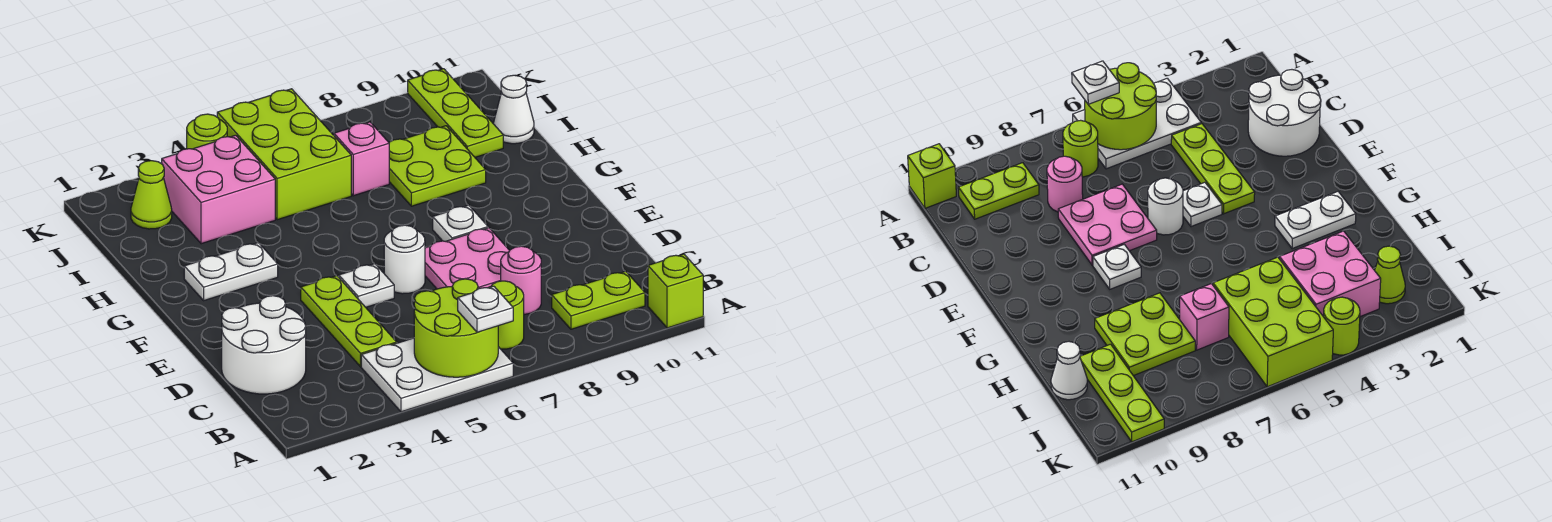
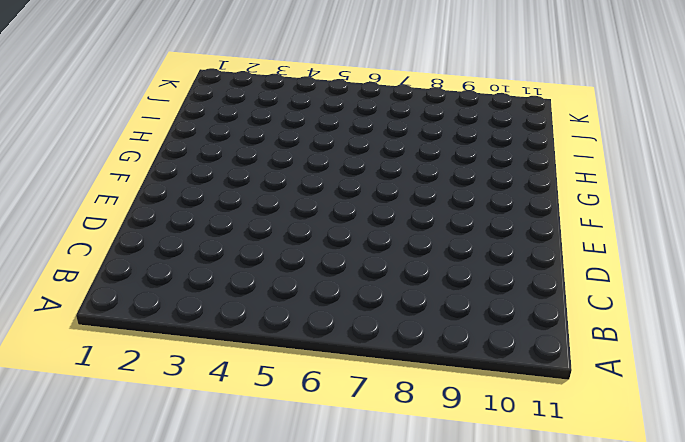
none -> white 2x3 plate [361,338,513,412]
none -> lime 1x1 brick [648,254,703,328]
none -> lime 1x1 round brick [488,281,524,349]

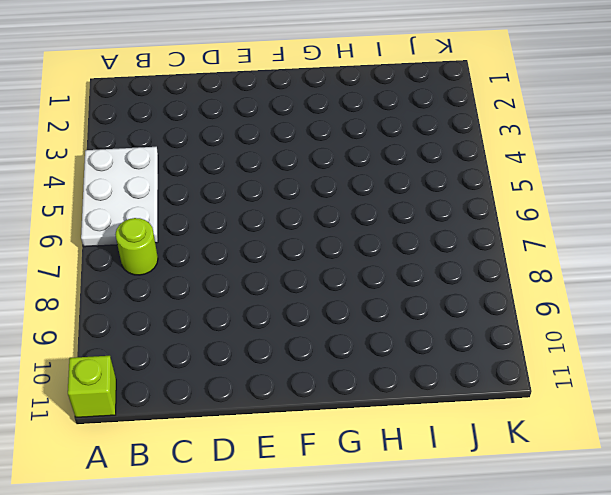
none -> lime 1x2 plate [552,271,645,329]
none -> white 2x2 round brick [222,296,306,394]
none -> lime 1x3 plate [301,276,397,367]

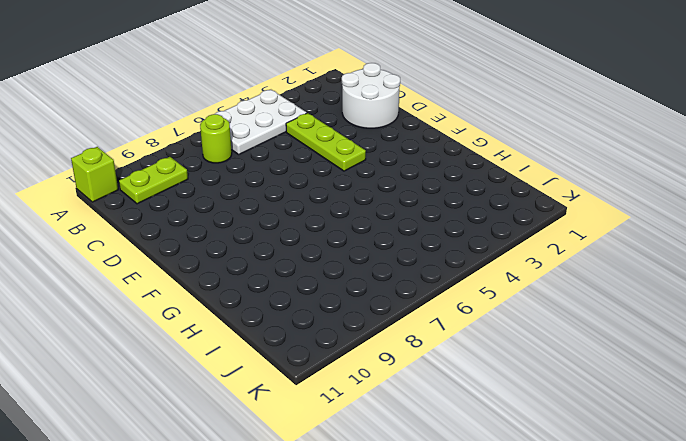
none -> pink 1x1 round brick [501,246,541,315]
none -> pink 2x2 plate [425,228,510,289]
none -> white 1x1 plate [339,264,394,307]

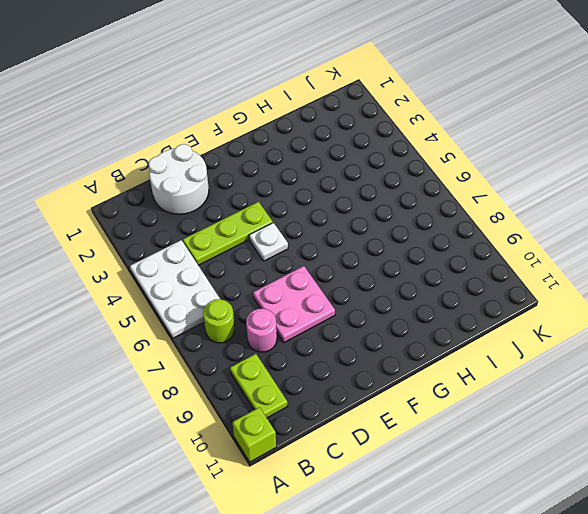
none -> white 1x1 round brick [384,225,425,294]
none -> white 1x1 plate [433,205,488,241]
none -> white 1x2 plate [184,243,278,300]

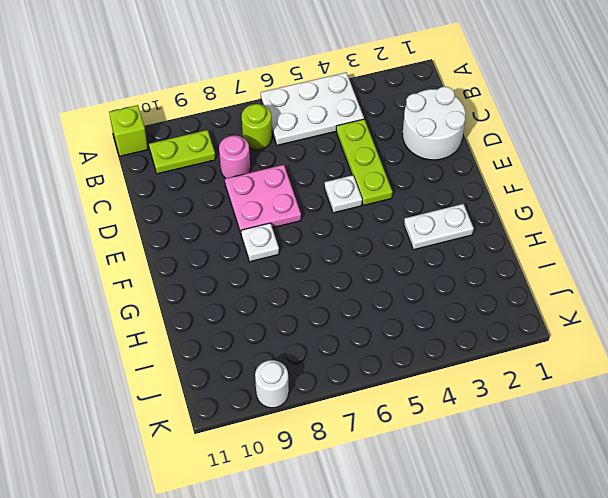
white 1x1 round brick [255,360,289,408] -> white 1x1 round brick moved to [384,225,425,294]
none -> lime 2x2 plate [389,126,486,206]
none -> pink 2x2 brick [162,135,275,244]
none -> lime 2x3 brick [217,89,351,220]

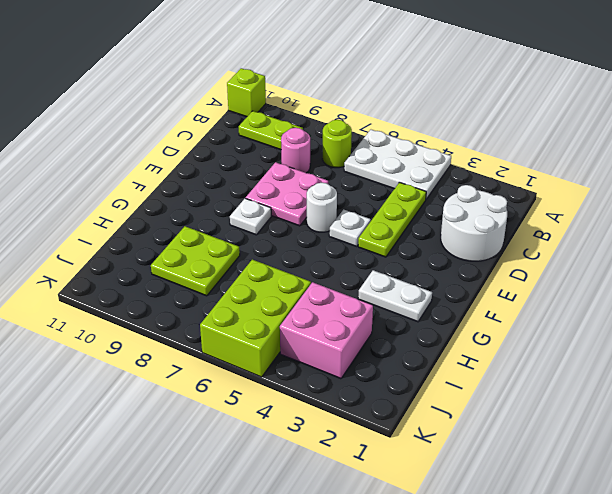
none -> pink 1x1 brick [334,122,389,196]
none -> lime 1x3 plate [408,69,503,157]
none -> white 1x1 cone [493,75,534,144]

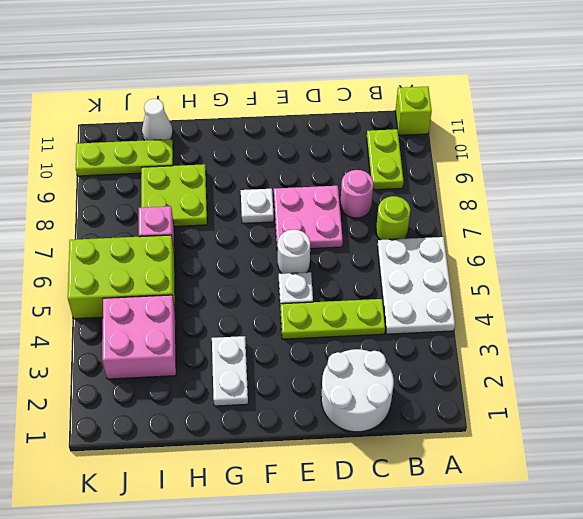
none -> lime 1x1 cone [131,161,172,229]
none -> lime 1x1 round brick [187,114,227,149]
none -> lime 2x2 round brick [414,279,498,377]

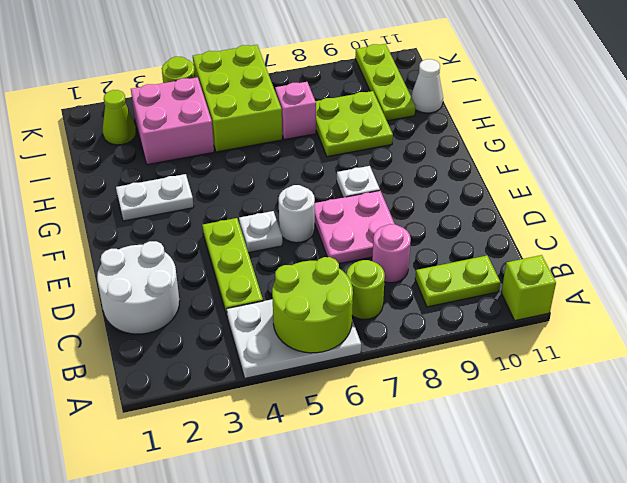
none -> white 1x1 plate [458,286,513,332]

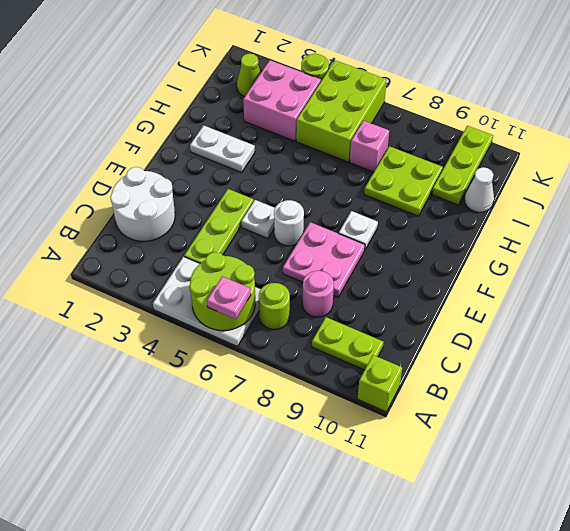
pink 1x1 plate [207,276,251,319] -> white 1x1 plate [458,286,513,332]

